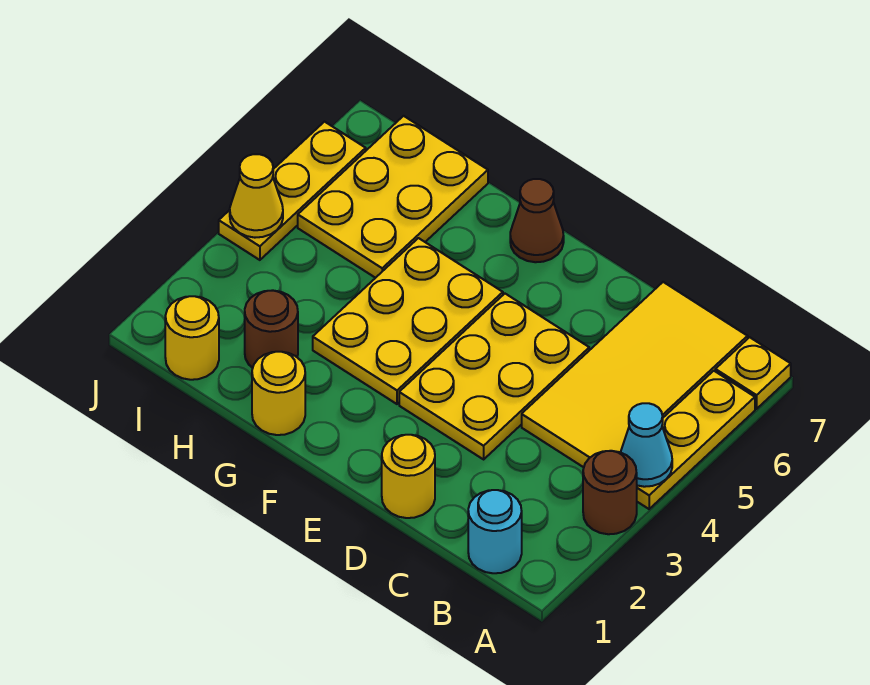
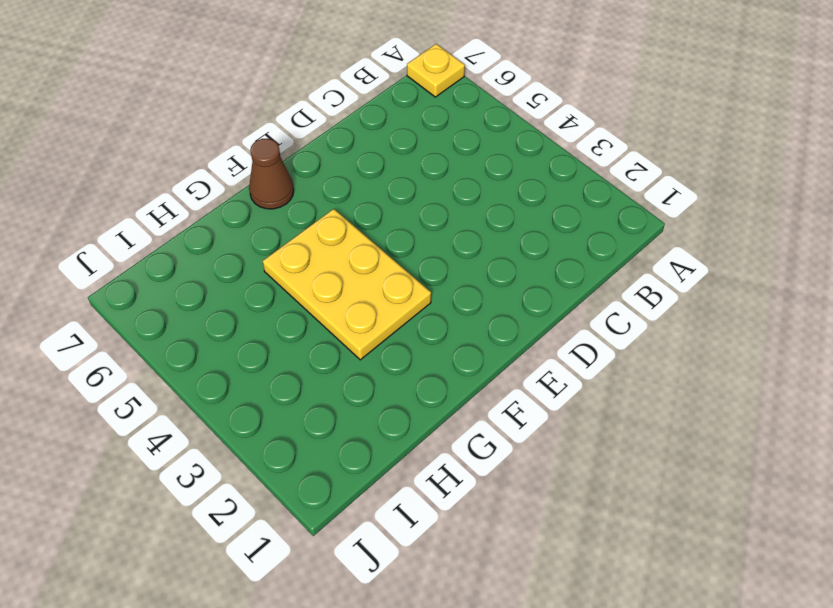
none -> brown 1x1 round brick [583,451,637,534]
none -> yellow 1x3 plate [637,371,755,509]
none -> cyan 1x1 round brick [468,490,522,573]

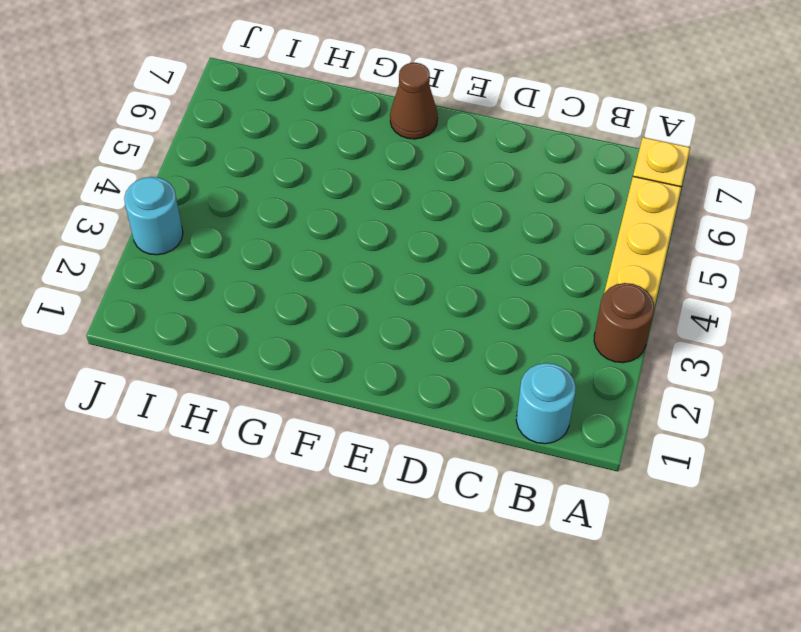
cyan 1x1 round brick [124,177,183,255] -> none
none -> yellow 2x4 tile [522,282,748,467]
none -> yellow 1x1 round brick [382,435,435,518]
none -> yellow 2x3 plate [399,294,589,459]

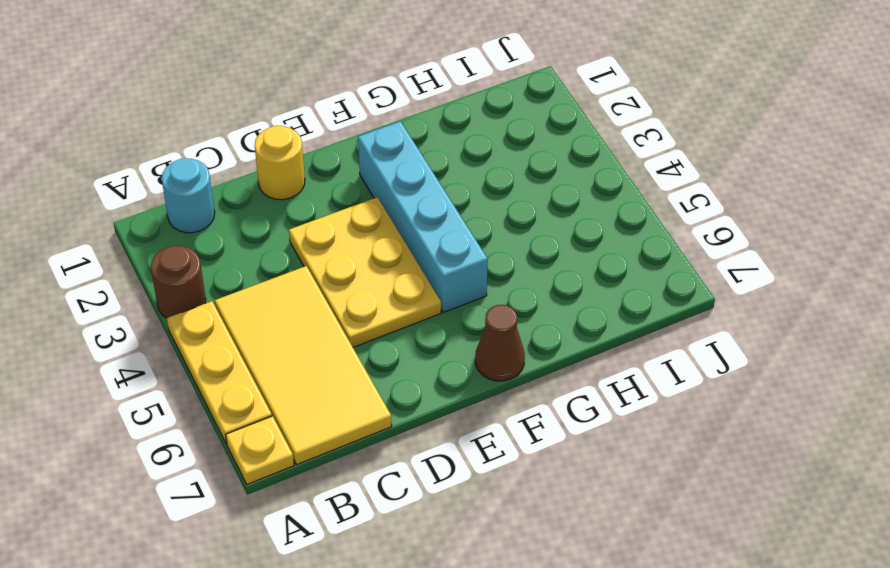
cyan 1x4 brick [358,121,488,312] -> yellow 2x3 plate [313,238,503,404]
none -> yellow 1x1 round brick [252,352,305,435]
none -> brown 1x1 round brick [245,290,298,368]
none -> yellow 2x3 plate [298,116,488,278]

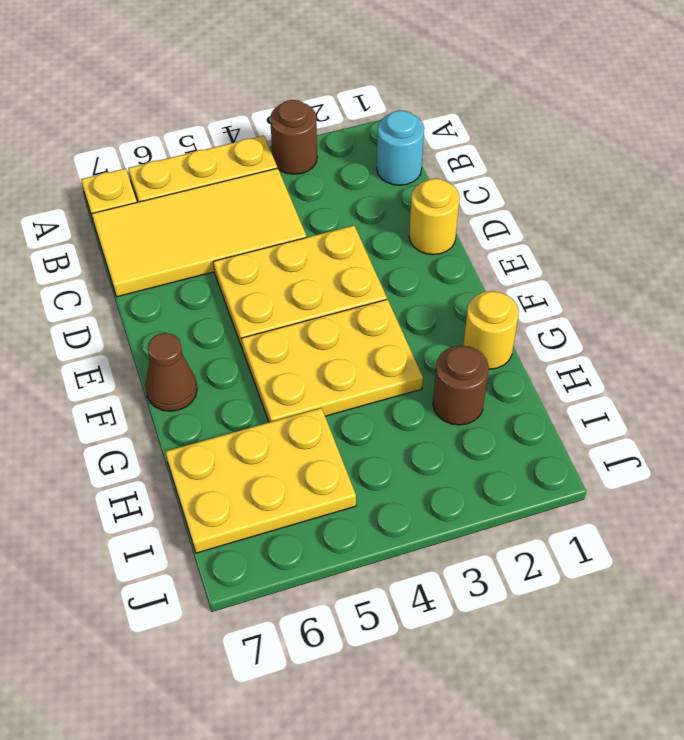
none -> yellow 1x1 round brick [165,296,219,380]
none -> yellow 1x3 plate [219,122,366,260]
none -> cyan 1x1 cone [621,403,672,487]

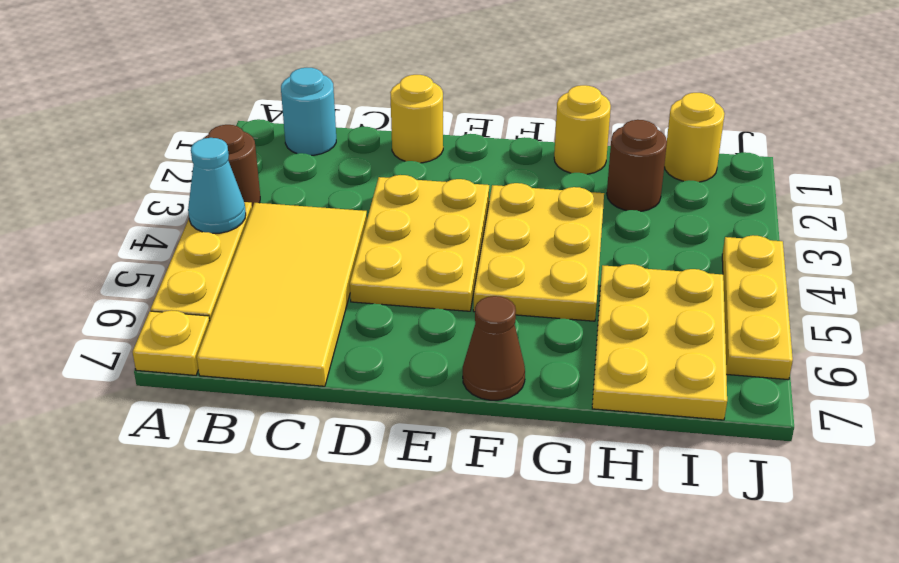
none -> yellow 1x1 cone [230,154,283,238]

